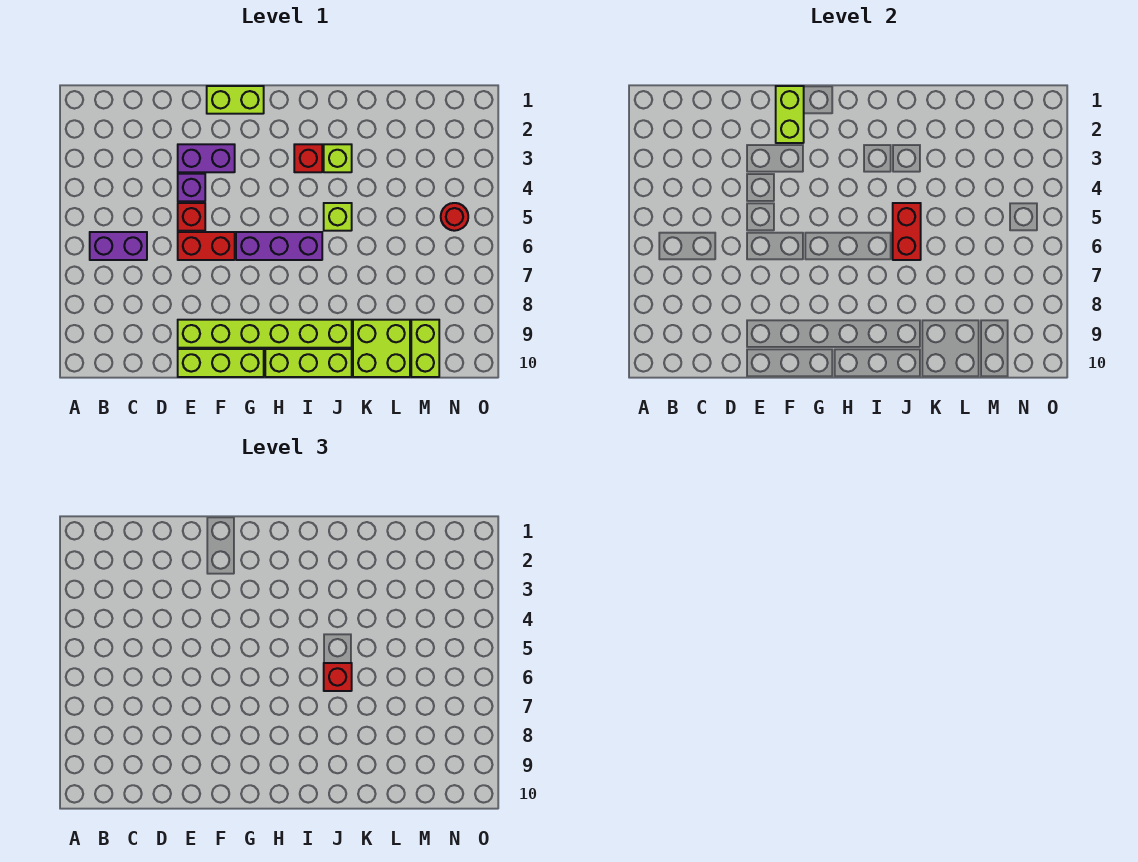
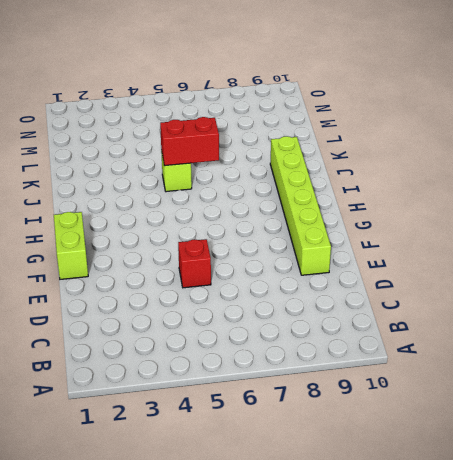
none -> purple 1x2 brick [90,232,147,260]
none -> purple 1x2 brick [178,144,235,172]
none -> purple 1x1 brick [178,174,205,201]

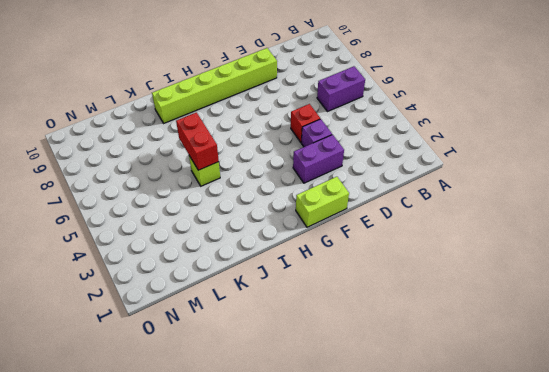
none -> red 1x2 brick [178,232,235,260]
none -> lime 1x3 brick [178,349,264,377]
none -> purple 1x3 brick [236,232,322,260]

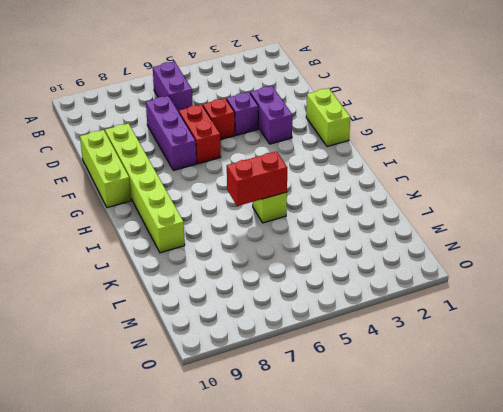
purple 1x3 brick [146,96,197,170] -> purple 1x3 brick moved to [236,232,322,260]
none -> lime 1x3 brick [265,349,352,377]
none -> red 1x1 brick [294,144,322,172]
none -> lime 1x1 brick [324,144,352,172]

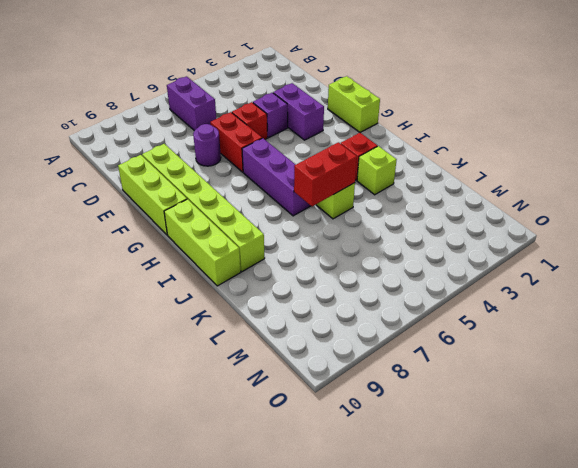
purple 1x1 round brick [193,124,221,166] -> none
none -> lime 2x2 brick [353,320,410,377]
none -> lime 1x2 brick [411,320,439,377]
none -> red 1x1 round brick [441,203,468,231]

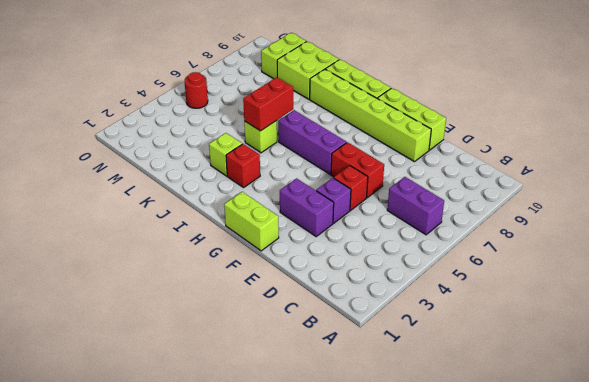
none -> lime 1x2 brick [776,86,804,143]
none -> red 1x1 brick [324,663,352,691]

